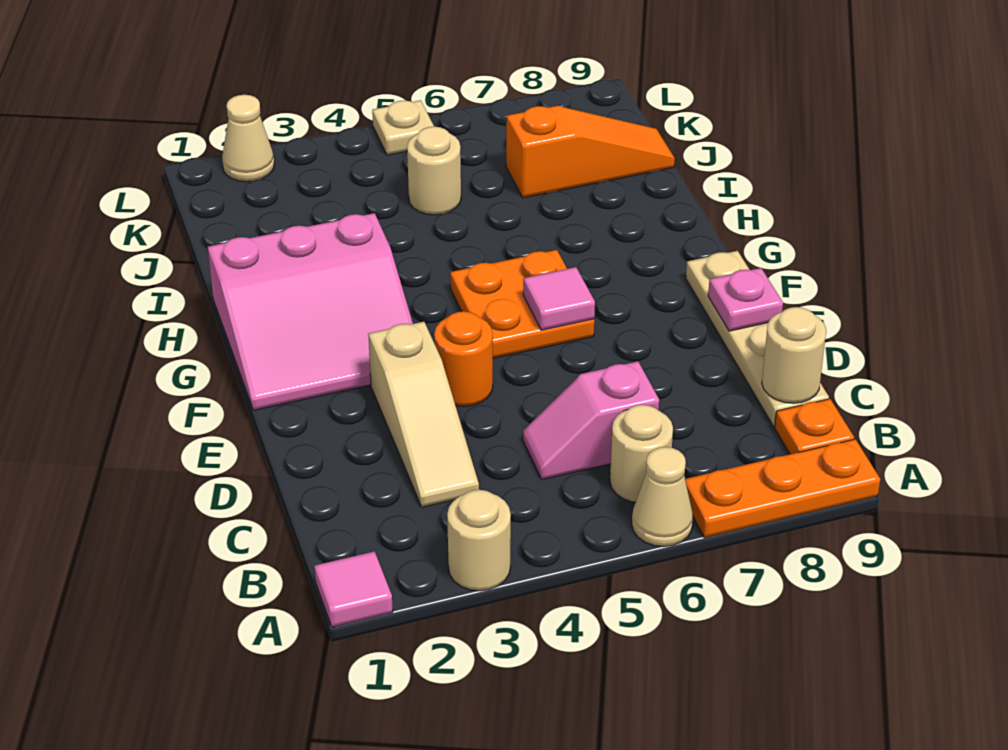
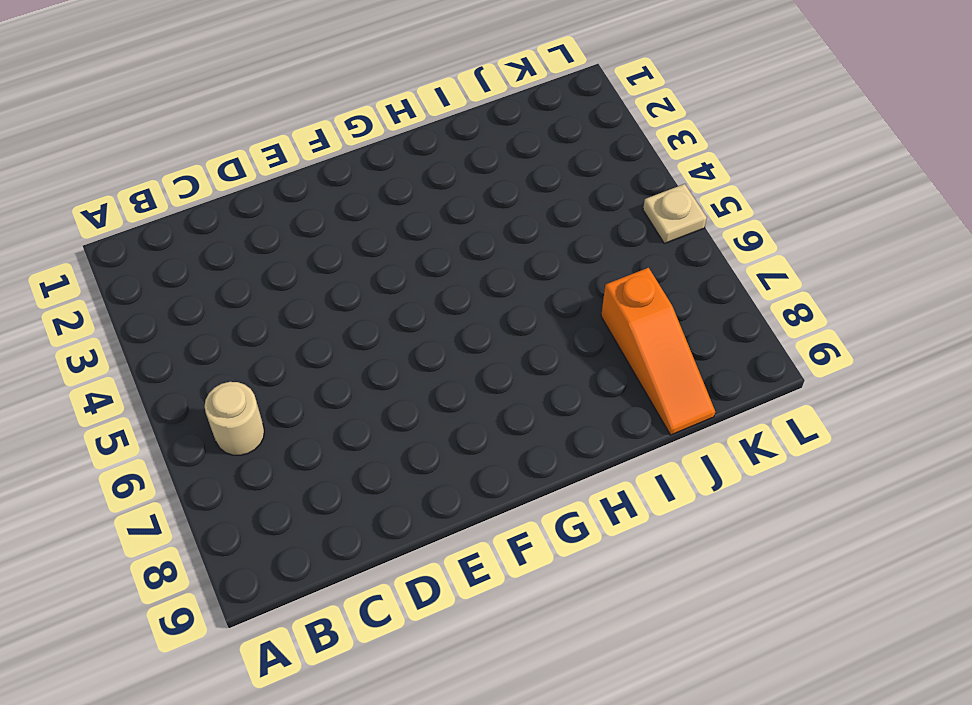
none -> pink 1x1 tile [314,551,393,627]
none -> tan 1x1 round brick [447,490,511,591]
none -> tan 1x1 cone [632,447,693,547]

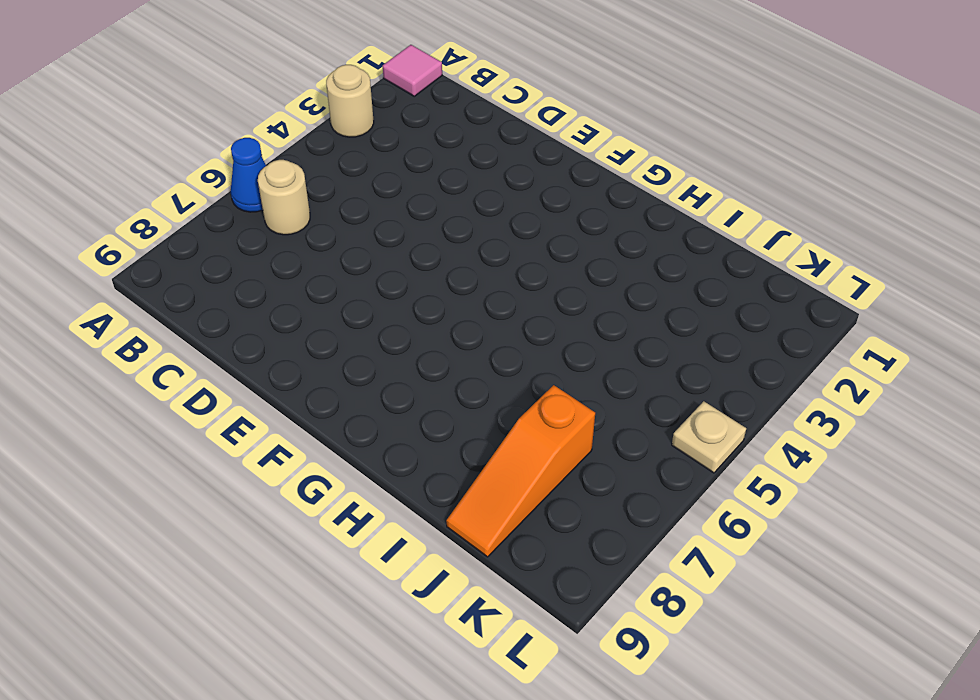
blue 1x1 cone [231,138,266,212] -> tan 1x1 cone [632,447,693,547]
none -> orange 1x3 plate [685,439,880,538]
none -> orange 1x1 plate [775,399,854,454]
none -> tan 1x3 slope [368,322,479,507]

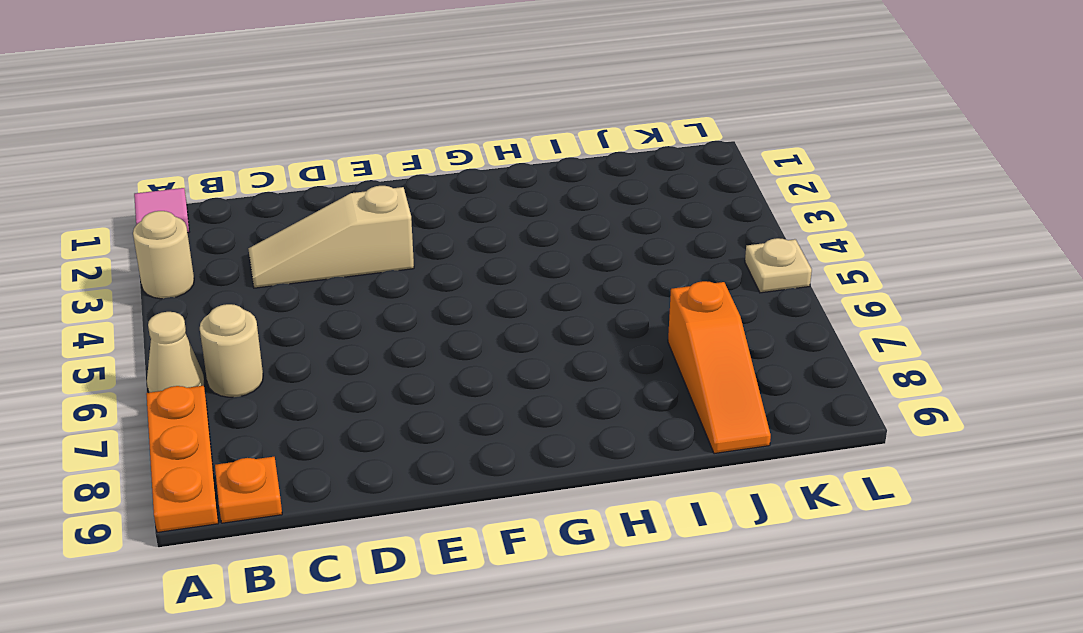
none -> pink 1x2 slope [523,361,659,480]
none -> tan 1x4 plate [686,251,829,426]
none -> orange 1x1 round brick [434,311,493,406]

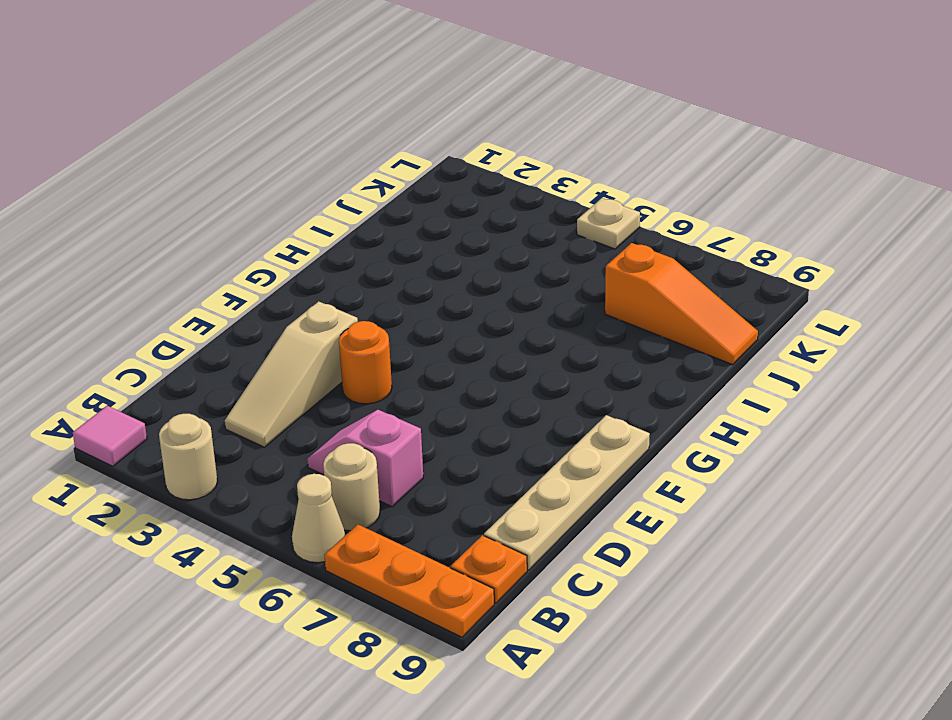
none -> pink 3x3 slope [208,213,413,410]
none -> orange 2x2 plate [450,250,594,358]
none -> tan 1x1 round brick [407,127,461,215]

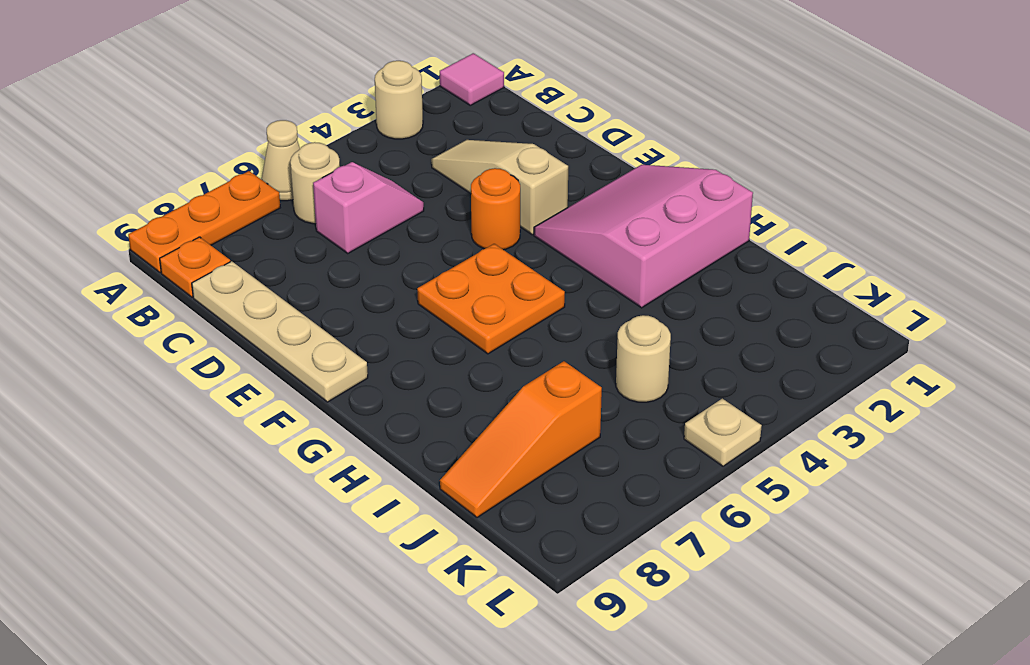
none -> tan 1x1 cone [222,95,274,182]
none -> tan 1x1 round brick [762,307,826,403]
none -> pink 1x1 plate [708,268,783,331]

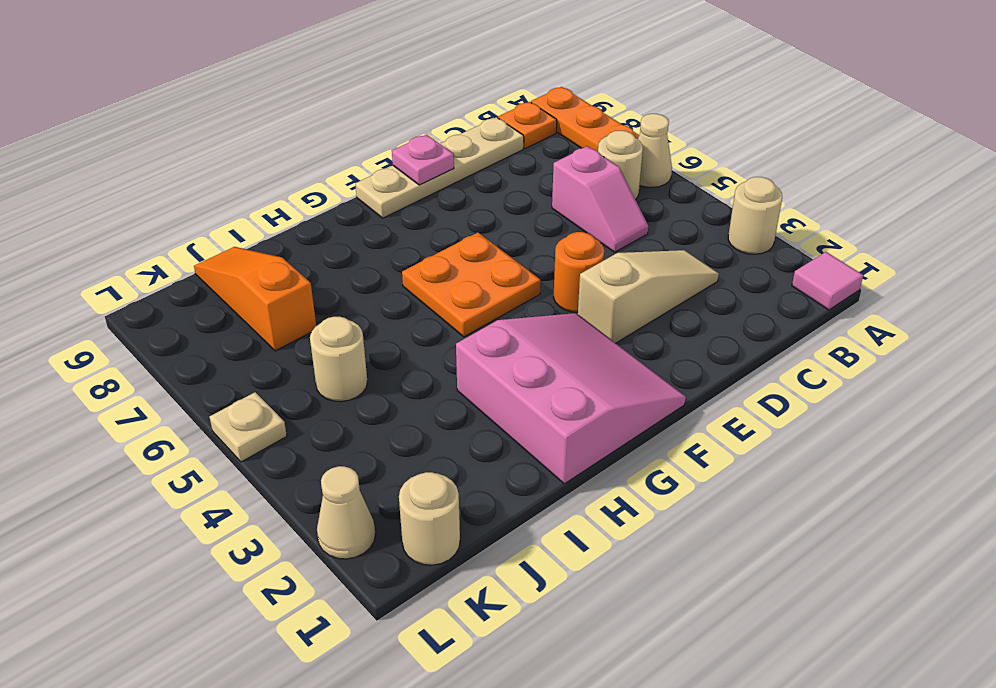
tan 1x1 round brick [399,472,460,565] -> tan 1x1 round brick moved to [762,307,826,403]
none -> pink 1x1 tile [523,267,595,330]

